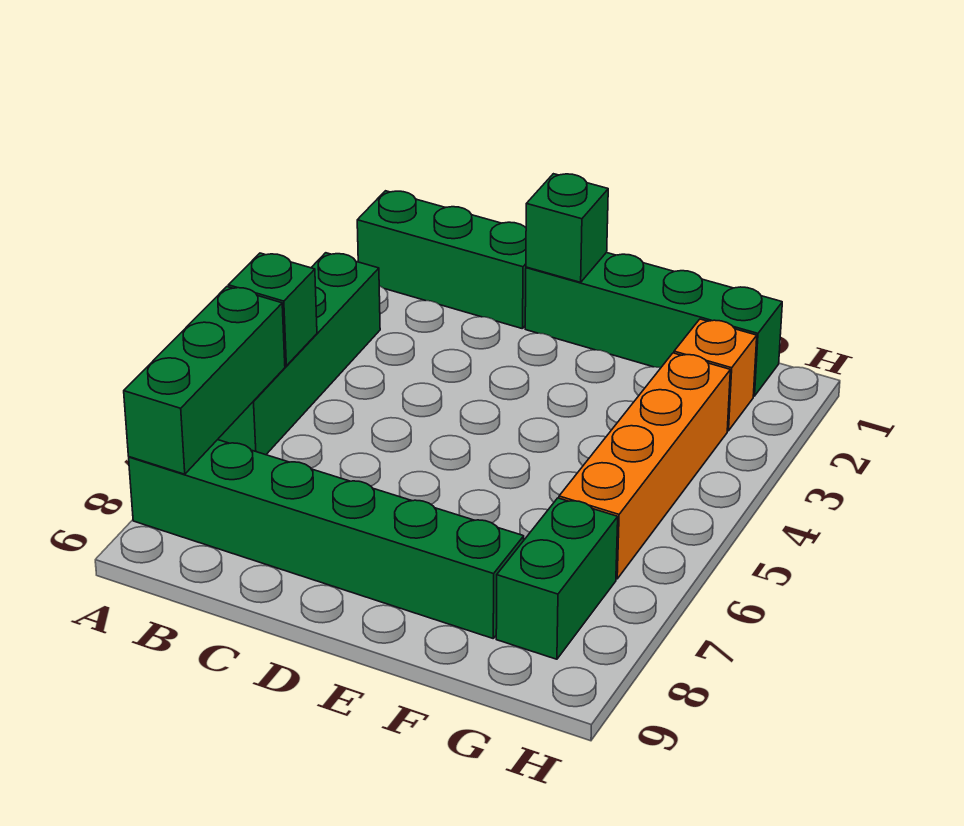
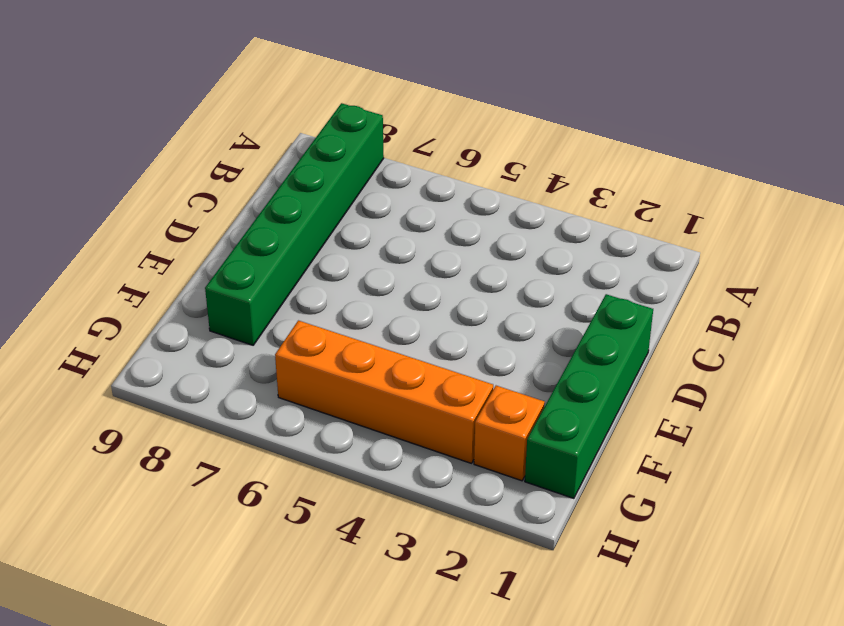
none -> green 1x3 brick [357,191,526,329]
none -> green 1x4 brick [218,253,380,455]

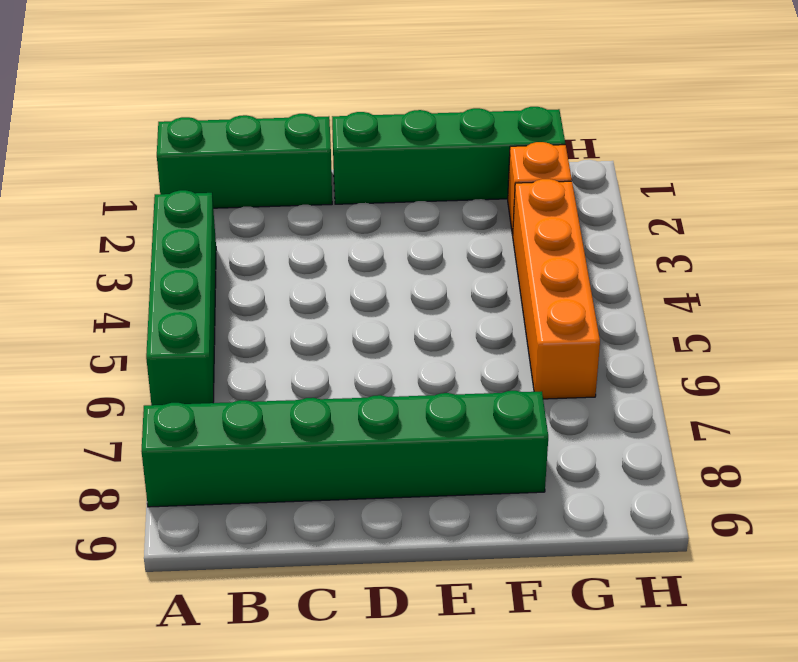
none -> green 1x2 brick [496,498,618,659]
none -> green 1x1 brick [228,253,317,366]

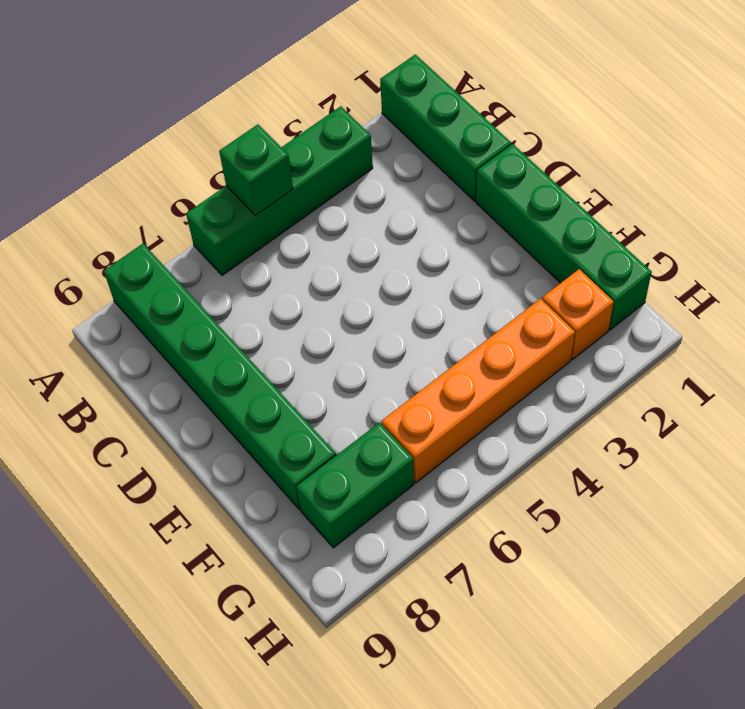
none -> green 1x3 brick [124,287,285,474]
none -> green 1x1 brick [526,174,608,282]

